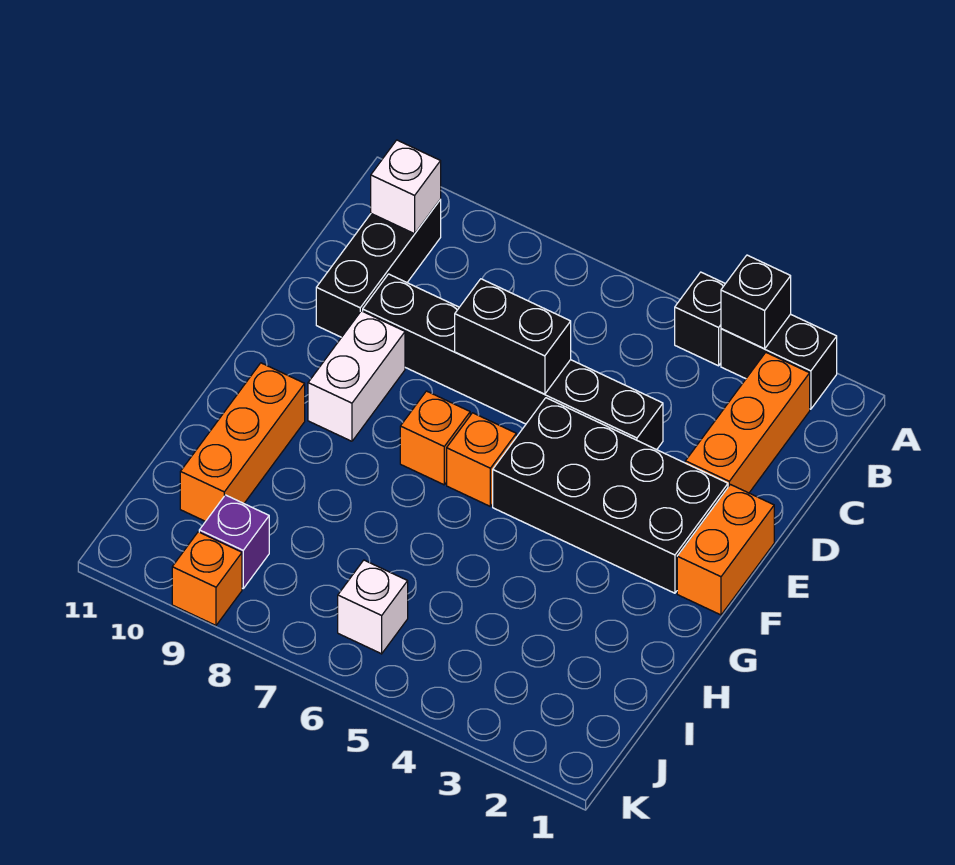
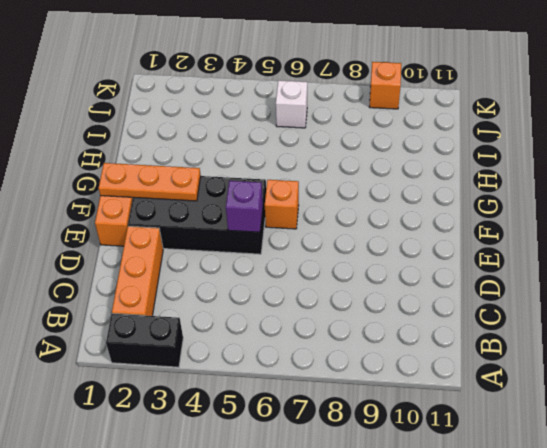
purple 1x1 brick [226,181,263,232] -> purple 1x1 brick moved to [199,495,269,588]
orange 1x3 plate [99,163,201,201] -> none
none -> black 1x1 brick [675,272,725,366]
none -> black 1x3 brick [316,200,441,337]
none -> black 1x6 brick [363,274,663,450]

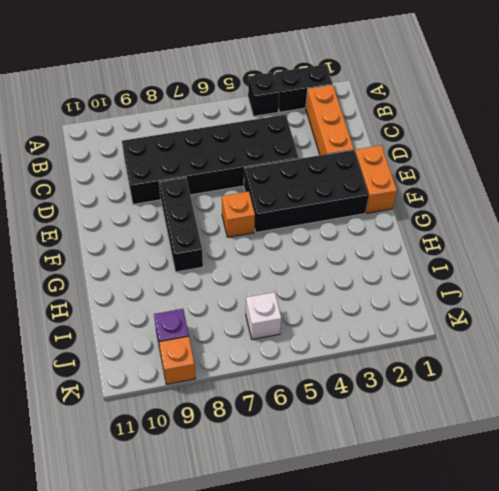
black 2x6 brick [122,115,299,204] -> black 1x6 brick [363,274,663,450]
black 1x3 brick [159,178,203,272] -> black 1x3 brick moved to [316,200,441,337]
none -> white 1x2 brick [308,311,405,441]
none -> orange 1x1 brick [400,391,470,485]
none -> orange 1x3 brick [180,363,305,521]

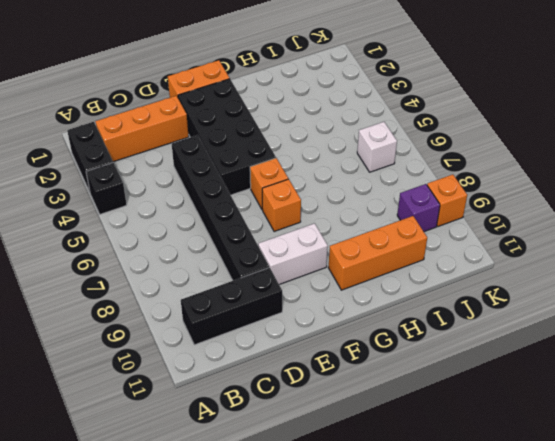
none -> black 1x1 brick [721,255,791,349]
none -> white 1x1 brick [371,140,441,234]
none -> black 1x2 brick [455,279,571,394]

